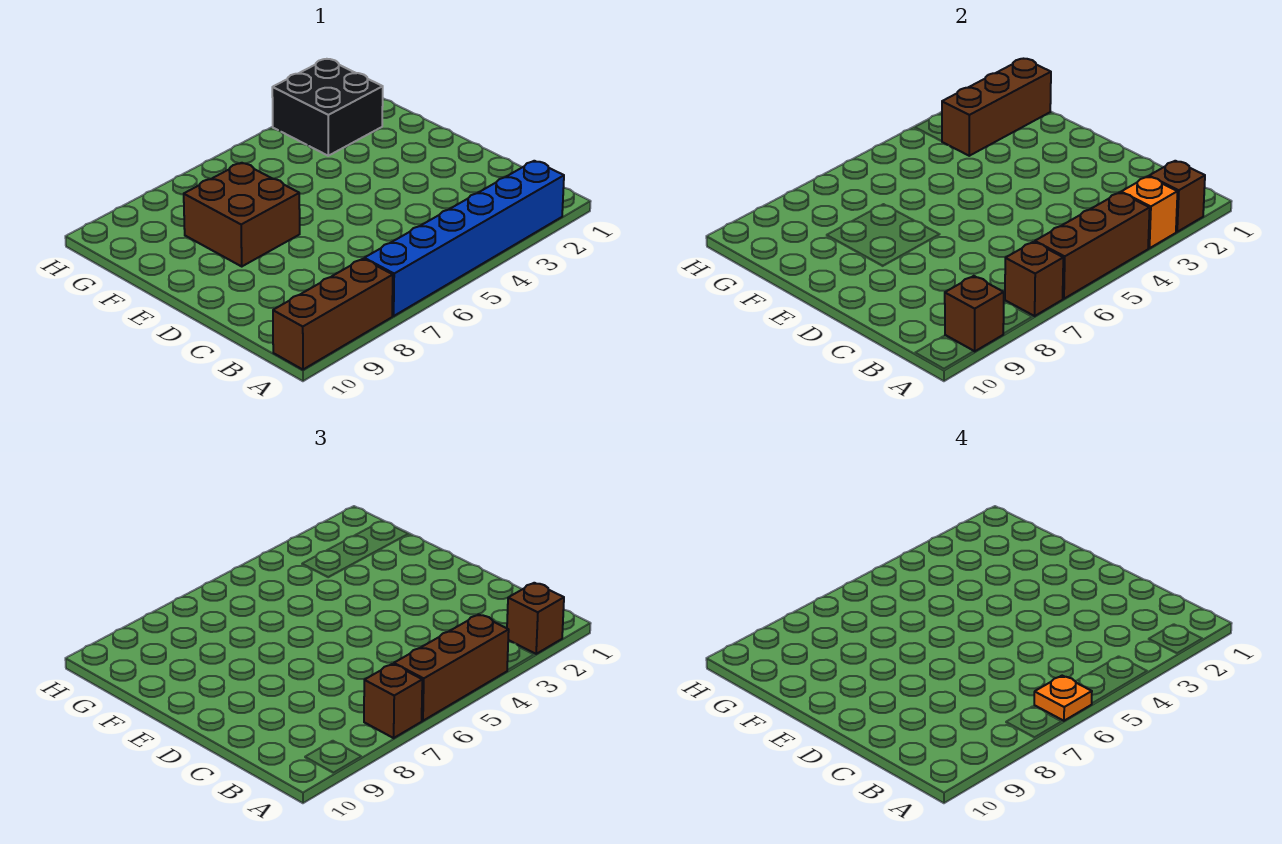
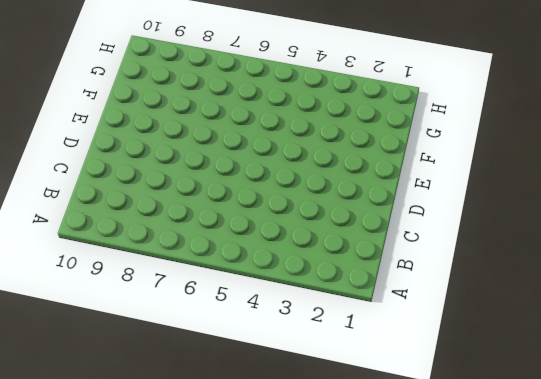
none -> blue 1x6 brick [364,161,564,316]
none -> brown 1x3 brick [273,259,393,370]
none -> brown 2x2 brick [184,163,300,266]

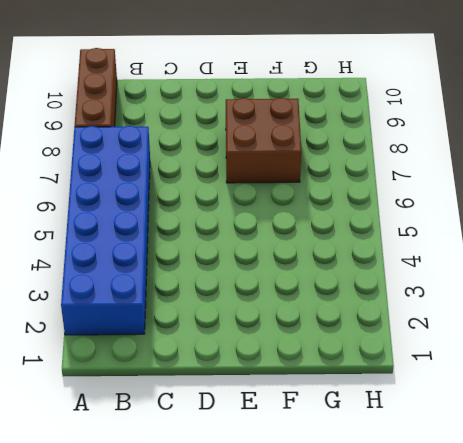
blue 2x6 brick [61,126,150,335] -> blue 1x6 brick [364,161,564,316]
none -> black 2x2 brick [272,59,383,156]
none -> brown 1x1 brick [1149,161,1205,232]
none -> orange 1x1 brick [1121,177,1178,248]

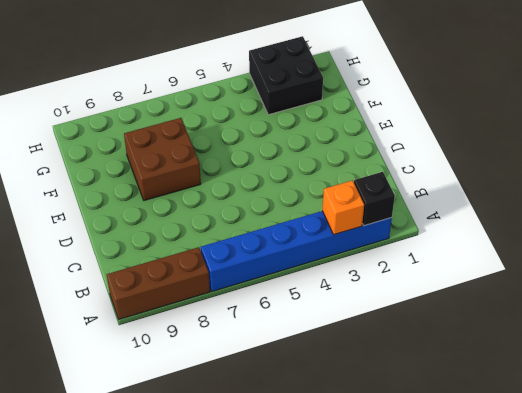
black 1x1 brick [354,172,395,226] -> brown 1x1 brick [1149,161,1205,232]
none -> brown 1x3 brick [1035,193,1150,299]
none -> brown 1x1 brick [1005,242,1063,316]
none -> brown 1x1 brick [945,276,1004,351]

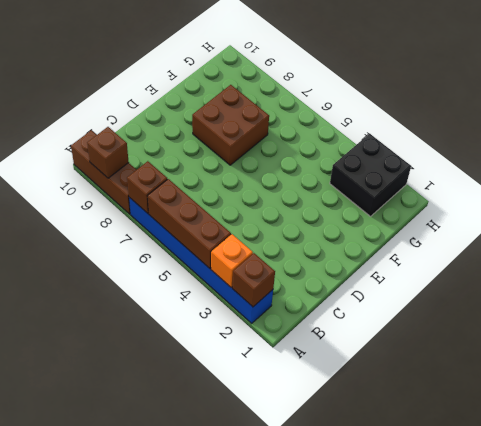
none -> brown 1x3 brick [942,59,1051,156]
none -> brown 1x1 brick [507,583,564,654]
none -> brown 1x3 brick [394,615,509,721]

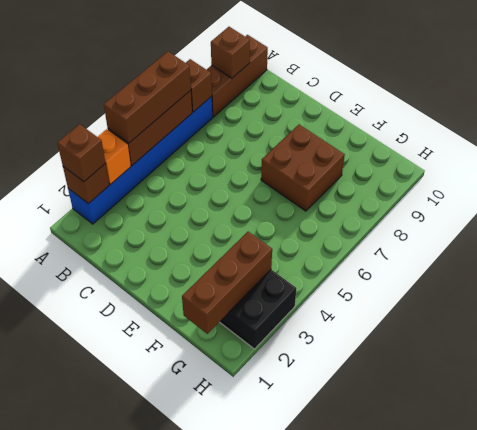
none -> brown 1x1 brick [364,664,422,738]
none -> orange 1x1 plate [1034,676,1092,721]

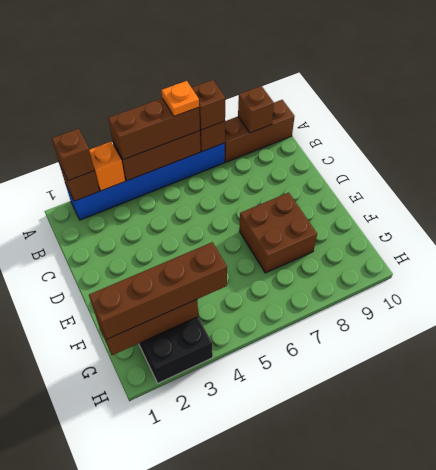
brown 1x4 brick [89,242,227,339] -> none

